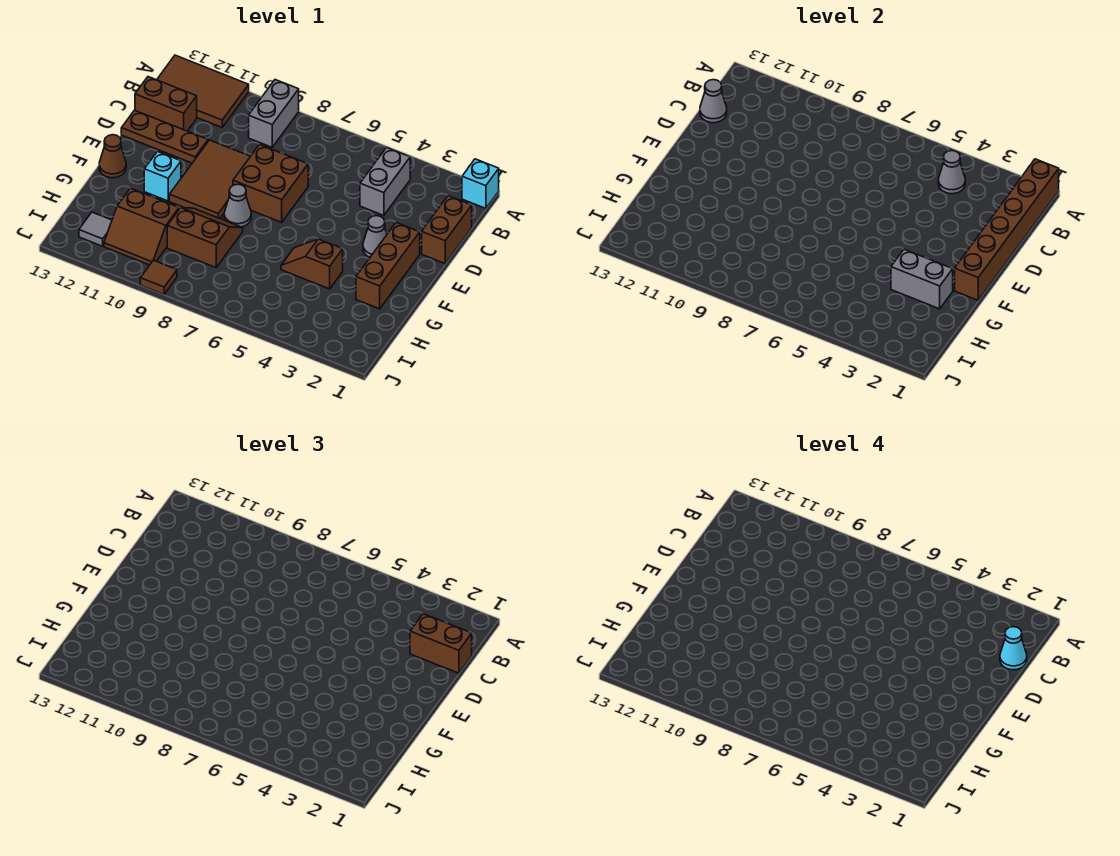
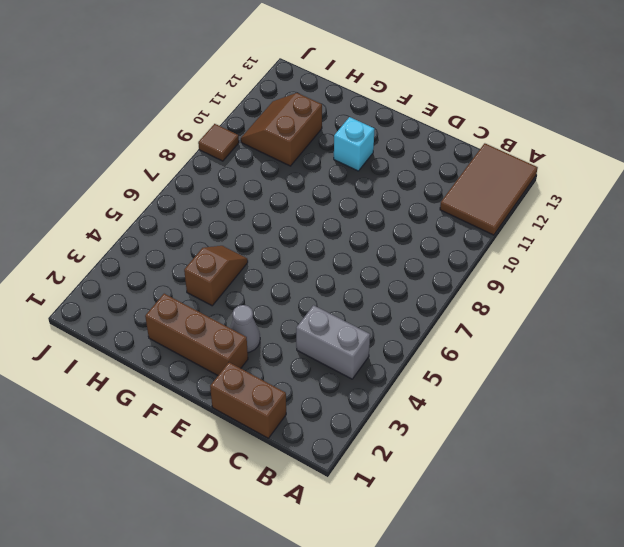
none -> cyan 1x1 brick [462,159,499,208]
none -> grey 1x2 brick [249,80,299,147]
none -> brown 1x2 brick [135,77,197,131]

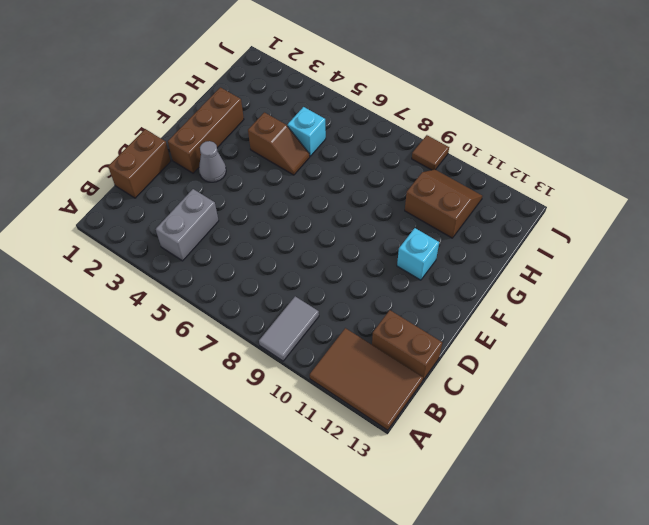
grey 1x2 tile [259,296,319,361] -> grey 1x2 brick [249,80,299,147]
cyan 1x1 brick [288,107,326,156] -> cyan 1x1 brick moved to [462,159,499,208]
none -> brown 2x2 brick [233,144,308,222]
none -> brown 2x3 tile [169,140,250,218]
none -> brown 1x3 plate [121,110,208,163]

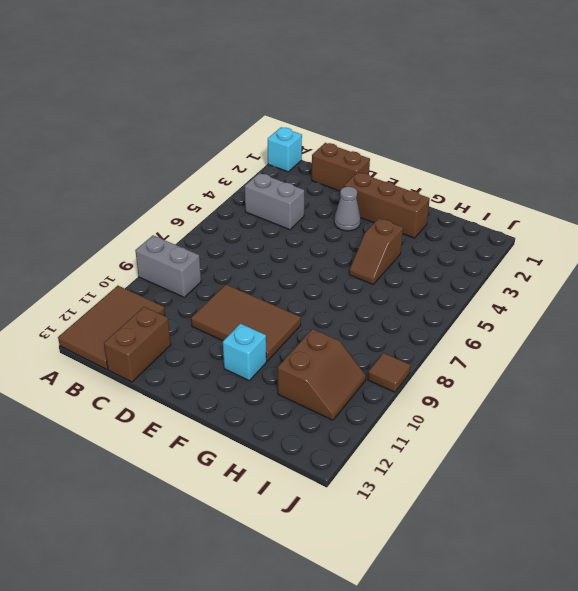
none -> brown 2x2 brick [233,144,308,222]
none -> brown 1x3 plate [121,110,208,163]
none -> grey 1x1 cone [224,184,251,227]

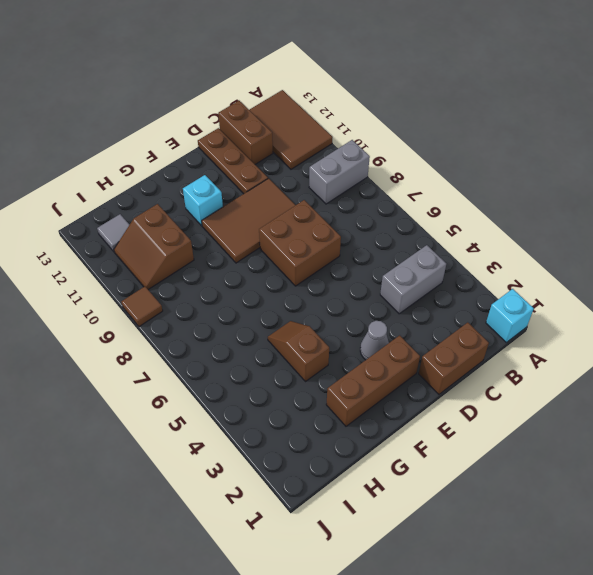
none -> grey 1x1 cone [224,184,251,227]
none -> brown 1x1 cone [99,135,126,178]
none -> brown 2x2 slope [167,208,243,267]

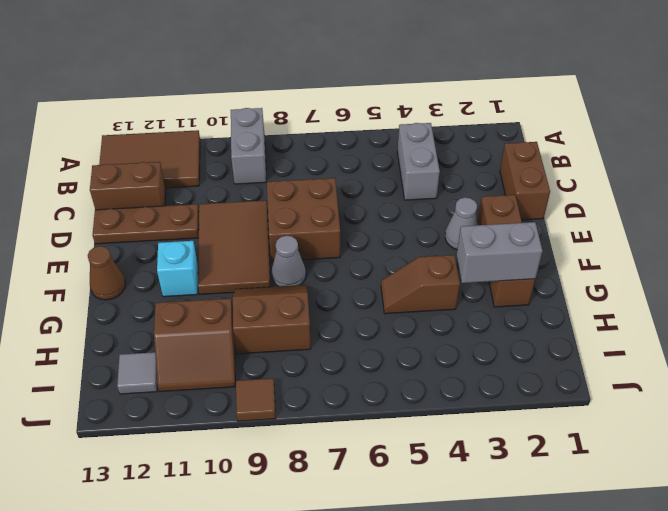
none -> cyan 1x1 brick [462,159,499,208]
none -> brown 1x6 brick [955,159,1059,300]
none -> grey 1x1 cone [938,151,965,194]

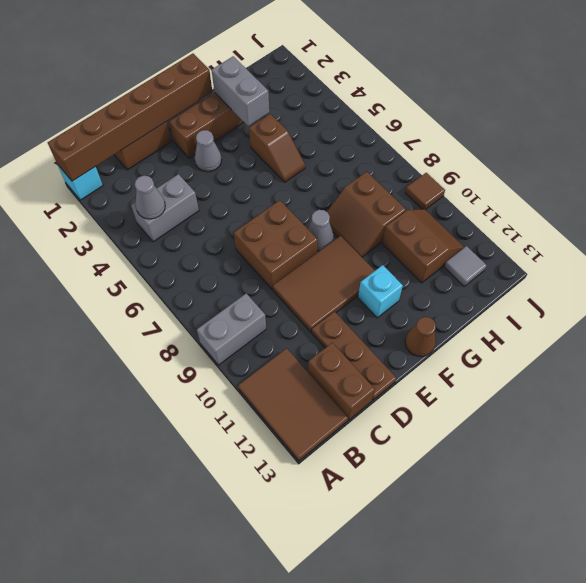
none -> grey 1x1 cone [700,80,727,123]
none -> brown 1x2 brick [410,614,472,673]
none -> cyan 1x1 cone [1000,627,1027,670]

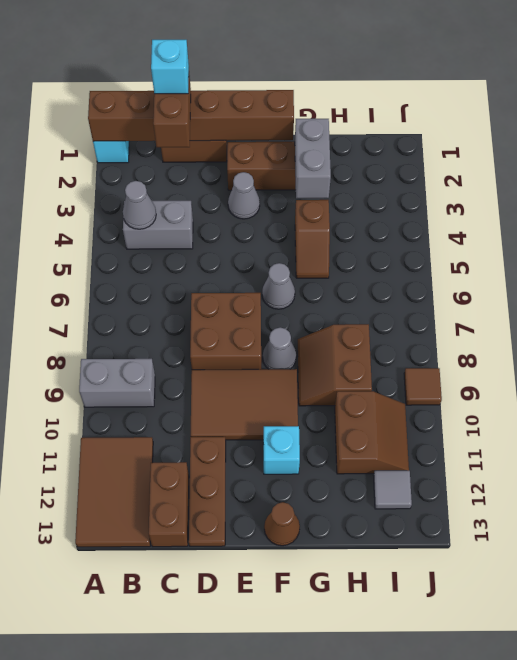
cyan 1x1 brick [151,40,189,94] -> cyan 1x1 cone [1000,627,1027,670]
grey 1x1 cone [262,263,295,309] -> grey 1x1 cone moved to [700,80,727,123]

